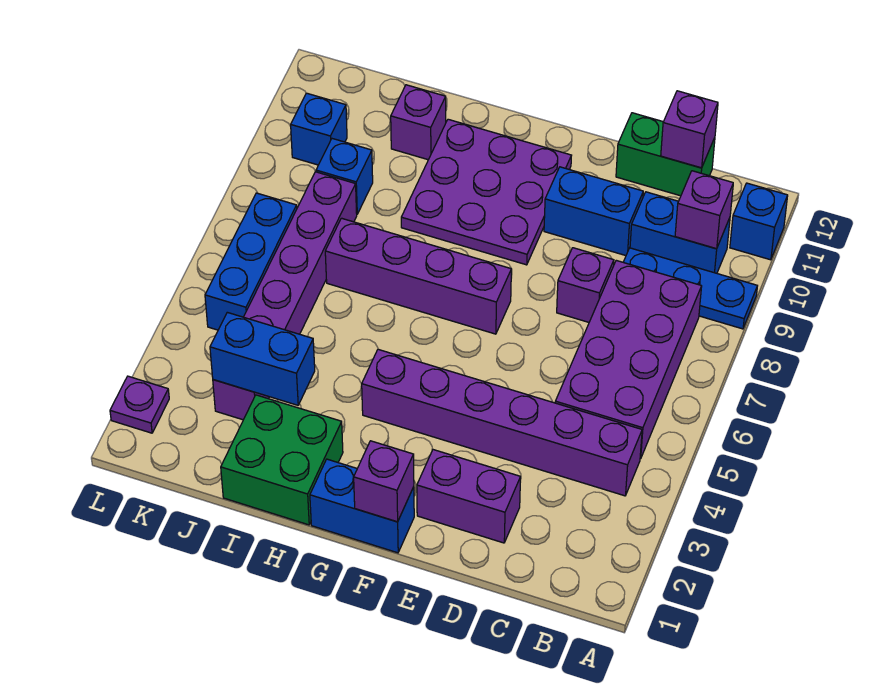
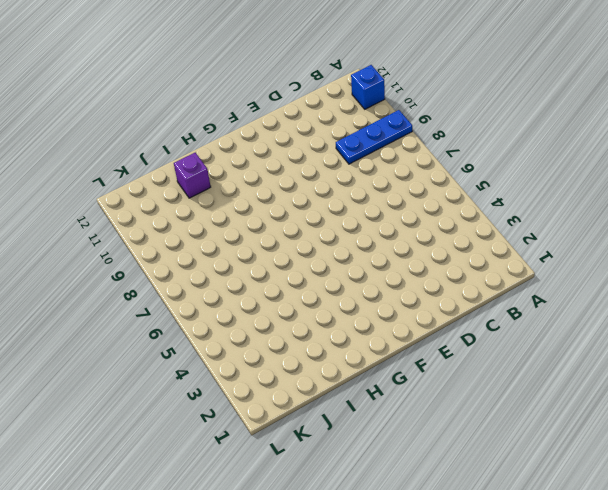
none -> purple 1x6 brick [361,349,642,496]
none -> purple 2x4 brick [555,260,702,459]
none -> blue 1x2 brick [630,192,730,273]

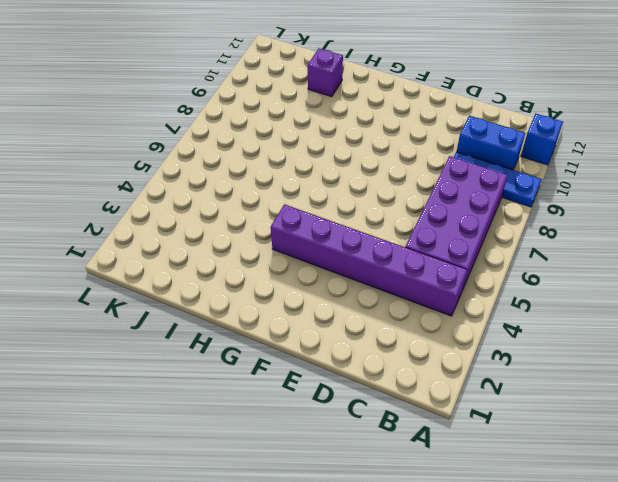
none -> green 1x2 brick [616,113,715,196]
none -> purple 1x2 brick [417,450,521,543]
none -> purple 1x1 brick [557,248,614,322]

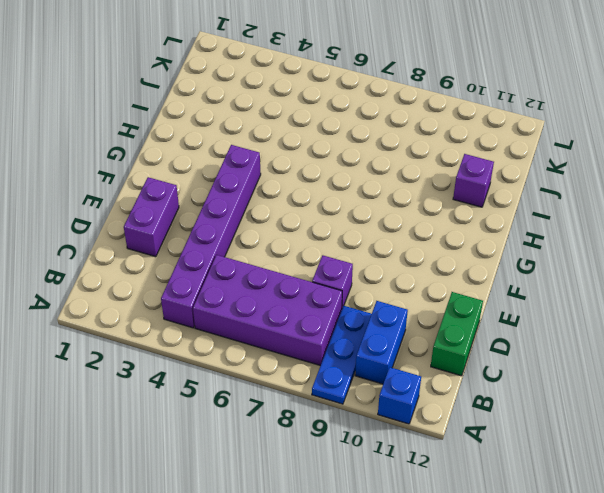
none -> blue 1x2 brick [544,167,643,256]
none -> blue 1x2 brick [310,459,414,553]
none -> purple 1x4 brick [325,218,511,334]

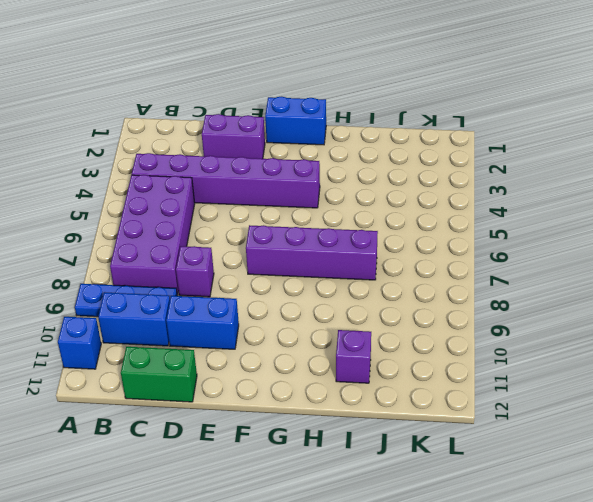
none -> purple 3x3 plate [401,119,572,265]
none -> green 2x2 brick [221,395,343,525]
none -> purple 1x6 brick [213,172,357,420]

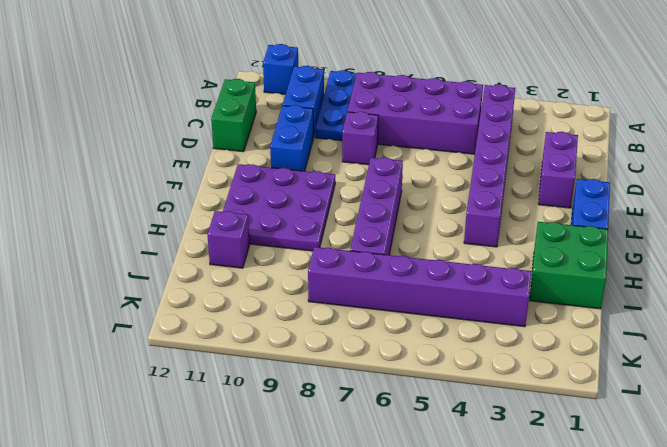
none -> blue 1x1 brick [316,139,373,214]
none -> blue 1x3 brick [205,193,297,330]
none -> blue 1x1 brick [291,93,347,165]

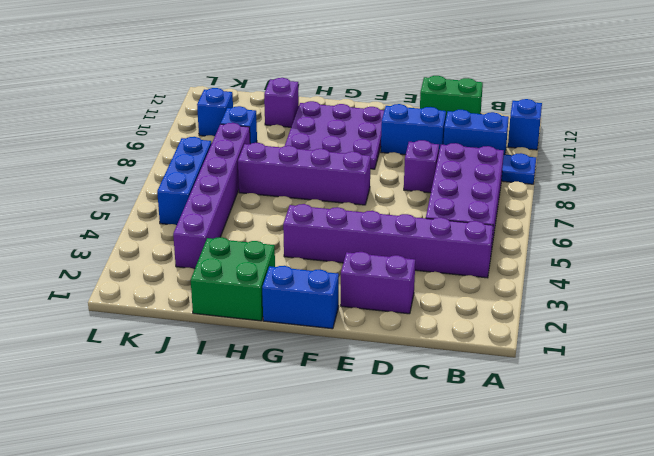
none -> purple 1x1 plate [110,376,169,433]
none -> purple 1x1 brick [675,171,733,249]
none -> purple 1x1 brick [661,91,718,168]

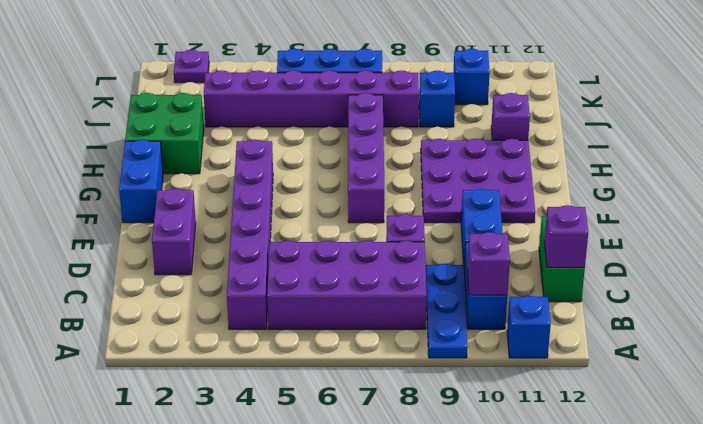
none -> purple 1x1 brick [354,441,414,522]
none -> blue 1x2 brick [210,312,315,405]

